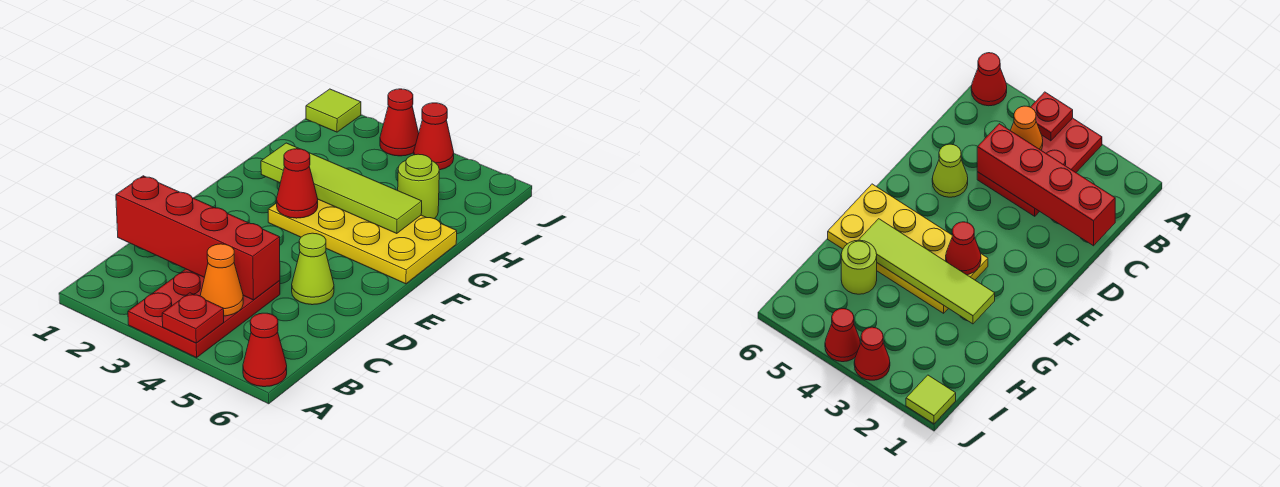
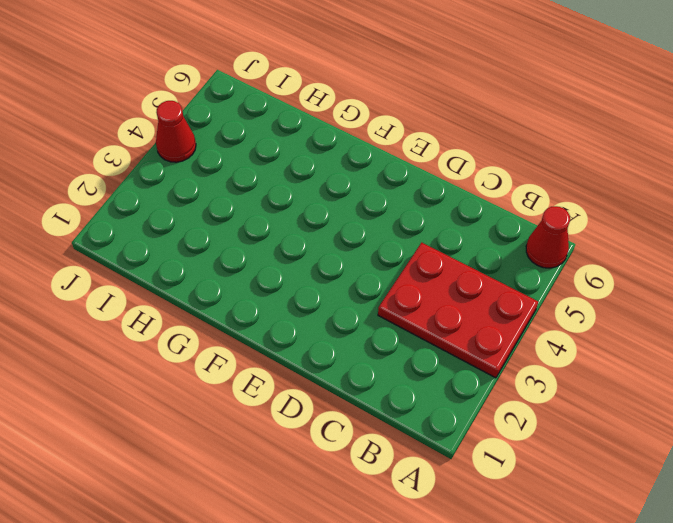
none -> lime 1x1 cone [292,233,334,305]
none -> yellow 2x4 plate [268,200,457,284]
none -> lime 1x1 round brick [398,154,439,219]

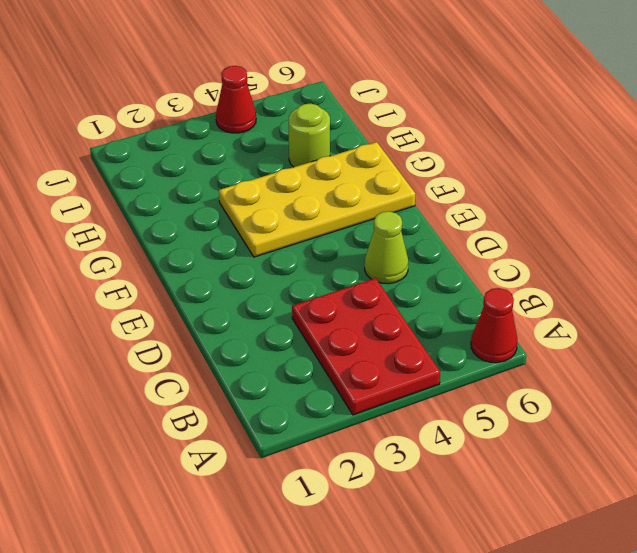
none -> lime 1x1 tile [306,89,361,132]
none -> red 1x1 cone [380,89,419,156]
none -> red 1x1 plate [162,293,224,343]

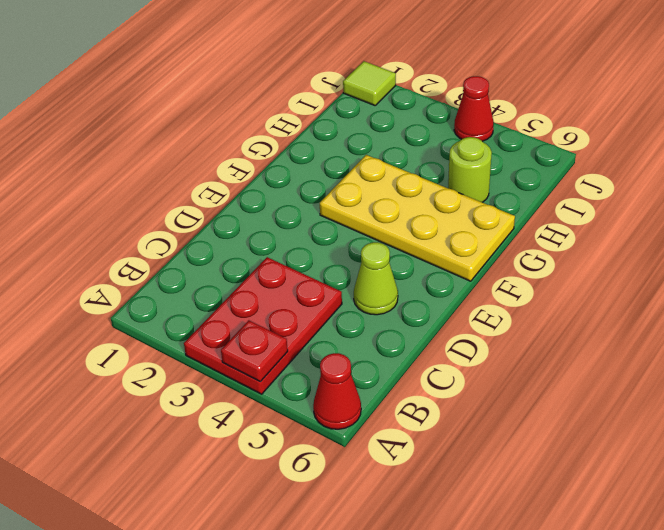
none -> red 1x1 cone [380,89,419,156]
none -> orange 1x1 cone [200,244,243,316]
none -> red 1x4 brick [116,176,280,300]

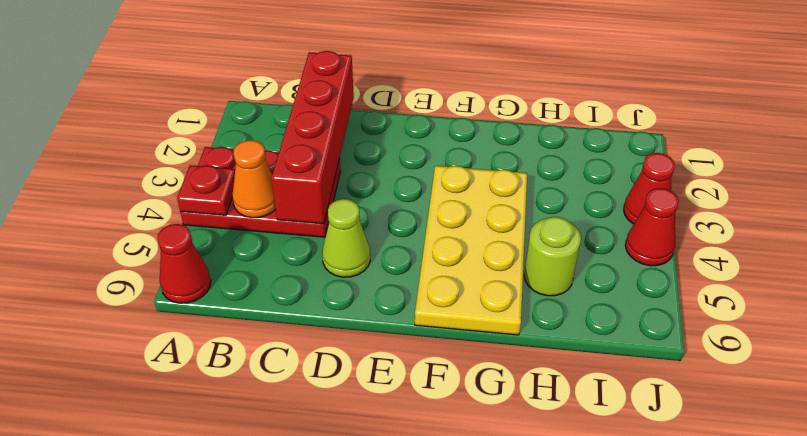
none -> lime 1x1 tile [306,89,361,132]
none -> red 1x1 cone [277,149,318,218]
none -> lime 1x4 tile [261,143,422,234]

